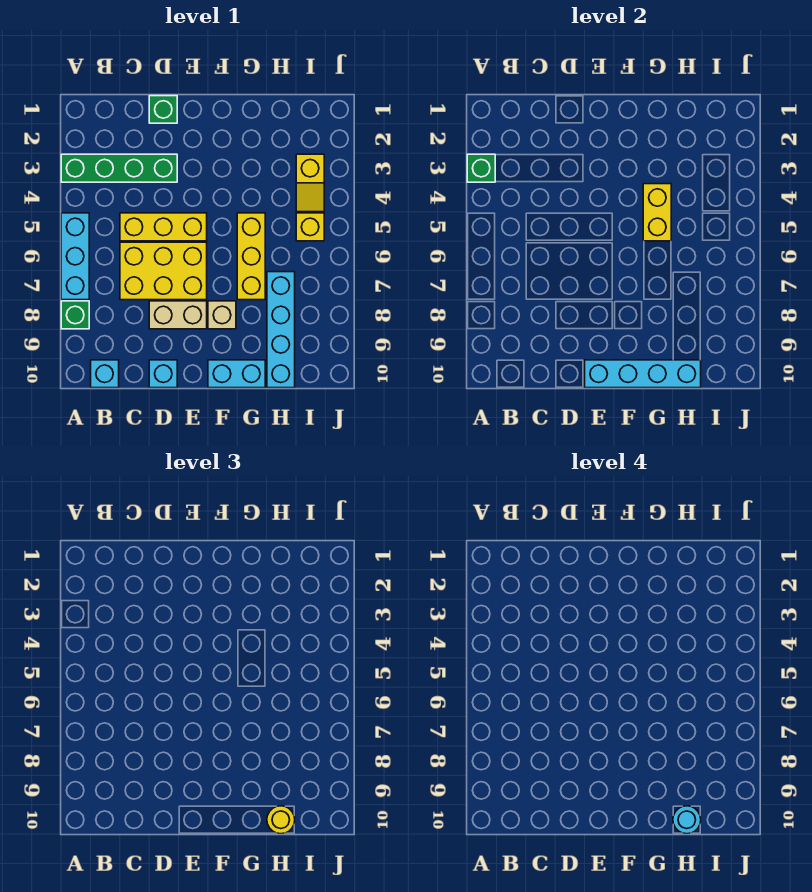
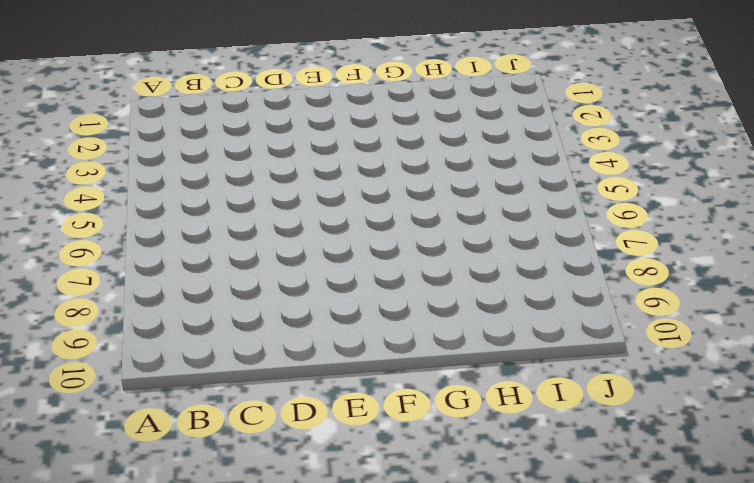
none -> green 1x4 brick [61,154,177,182]
none -> cyan 1x3 brick [61,213,89,300]
none -> green 1x1 brick [61,301,89,329]

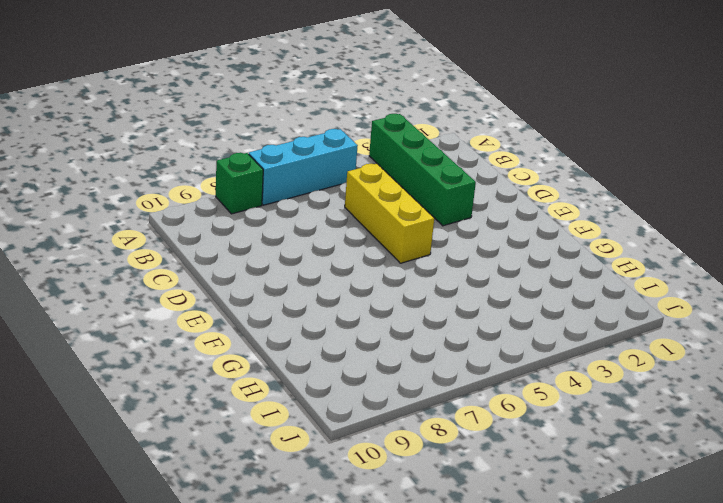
none -> cyan 1x1 brick [91,360,119,388]
none -> yellow 2x3 brick [120,242,207,300]
none -> green 1x1 brick [149,96,177,123]

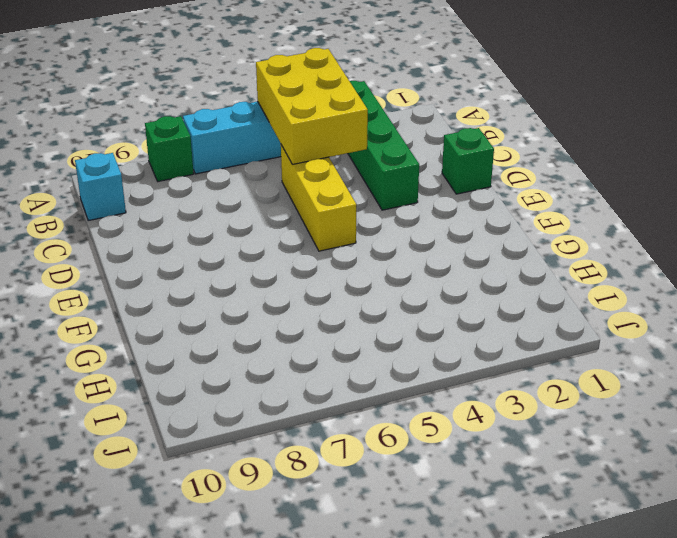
yellow 2x3 brick [256,48,368,164] -> yellow 2x3 brick moved to [120,242,207,300]
none -> tan 1x2 brick [149,301,207,329]
none -> cyan 1x1 brick [149,360,177,388]
none -> tan 1x1 brick [208,301,236,329]

